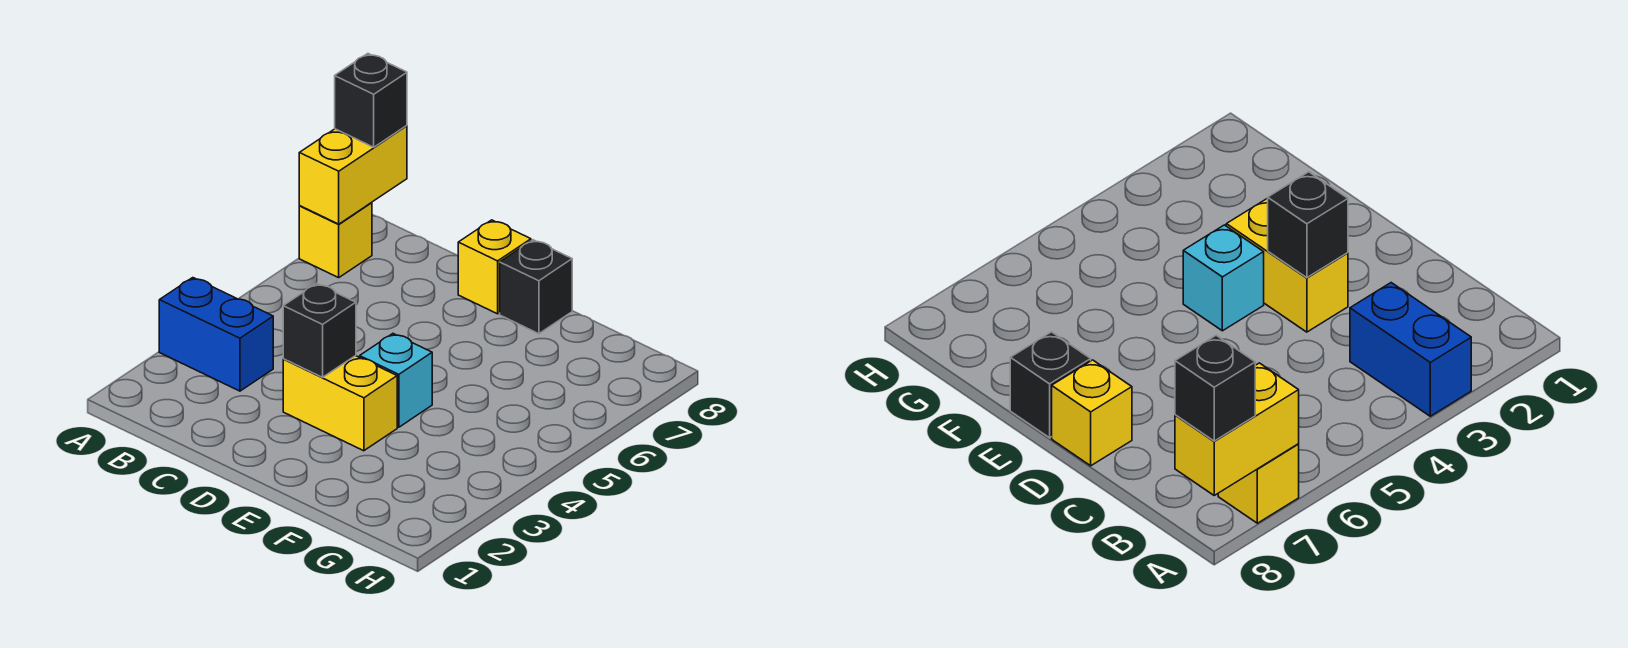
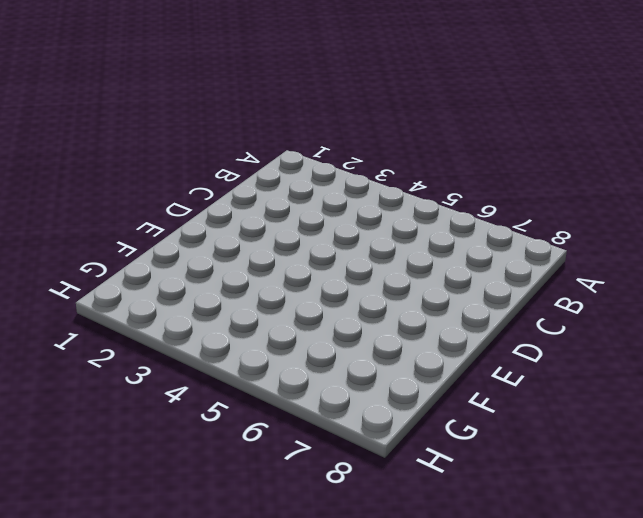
none -> blue 1x2 brick [159,278,273,391]
none -> yellow 1x1 brick [299,202,372,278]

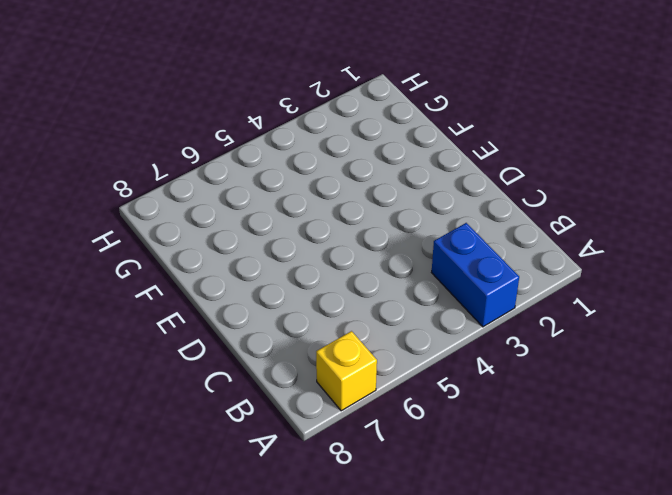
none -> yellow 1x2 brick [283,356,397,451]
none -> yellow 1x1 brick [458,220,531,314]

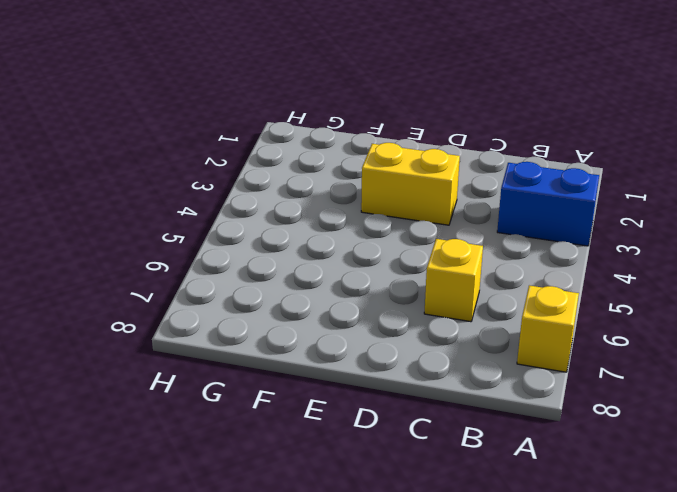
yellow 1x1 brick [424,239,483,322] -> yellow 1x1 brick moved to [458,220,531,314]
none -> cyan 1x1 brick [360,334,432,427]
none -> black 1x1 brick [500,240,572,334]

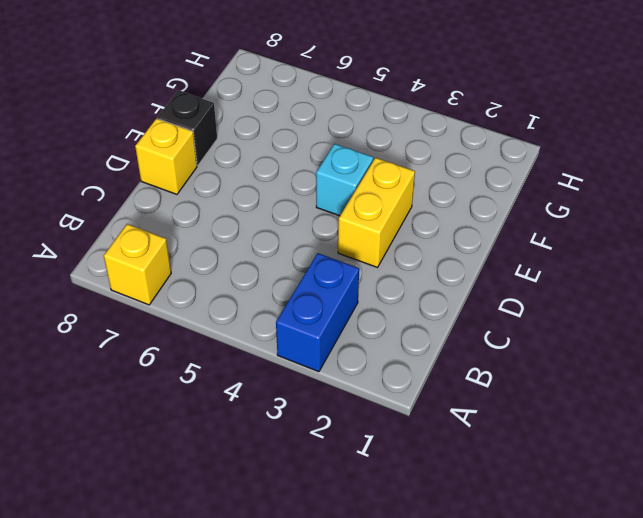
none -> yellow 1x2 brick [299,126,407,224]
none -> black 1x1 brick [283,283,356,377]

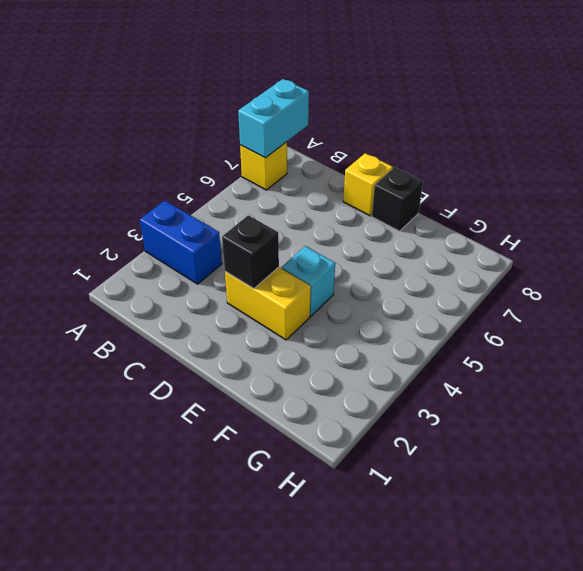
cyan 1x2 brick [238,79,309,158] -> yellow 1x2 brick [299,126,407,224]
none -> black 1x1 brick [335,54,407,147]

